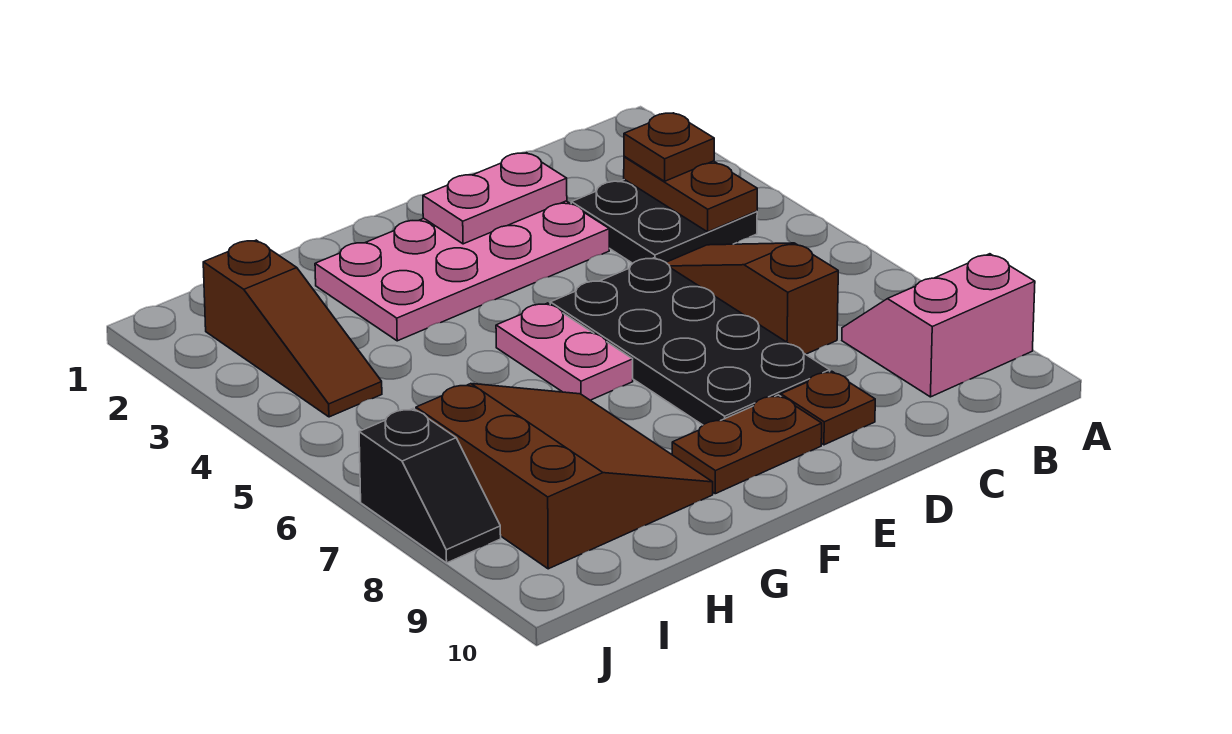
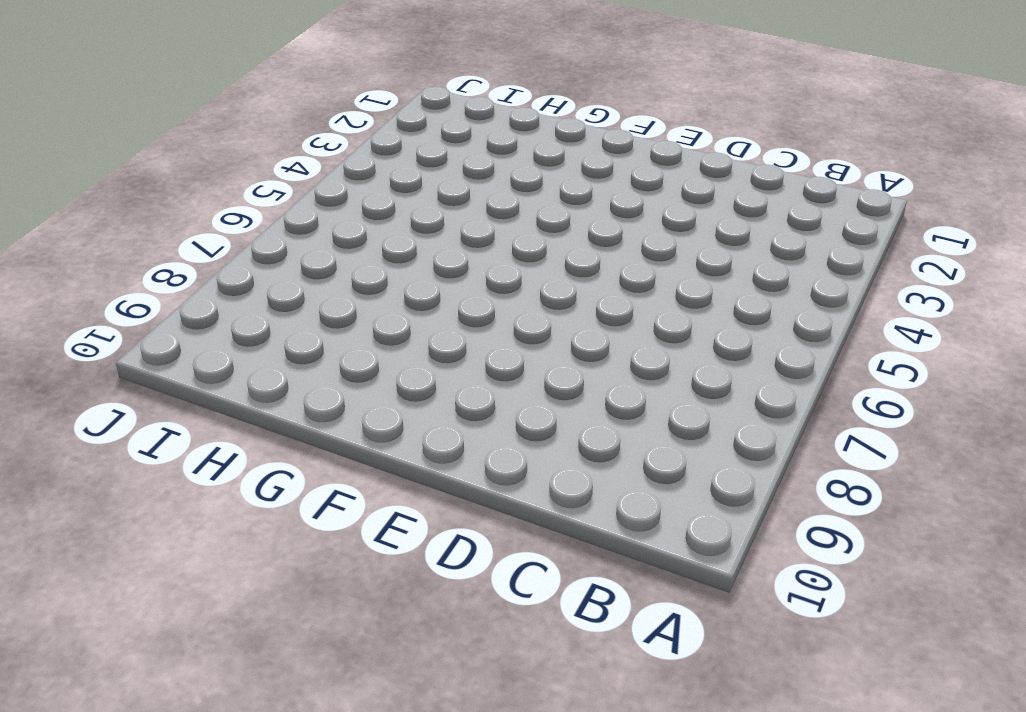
none -> pink 2x2 slope [842,254,1035,397]
none -> black 2x2 plate [571,179,757,263]
none -> brown 1x3 slope [666,243,838,354]

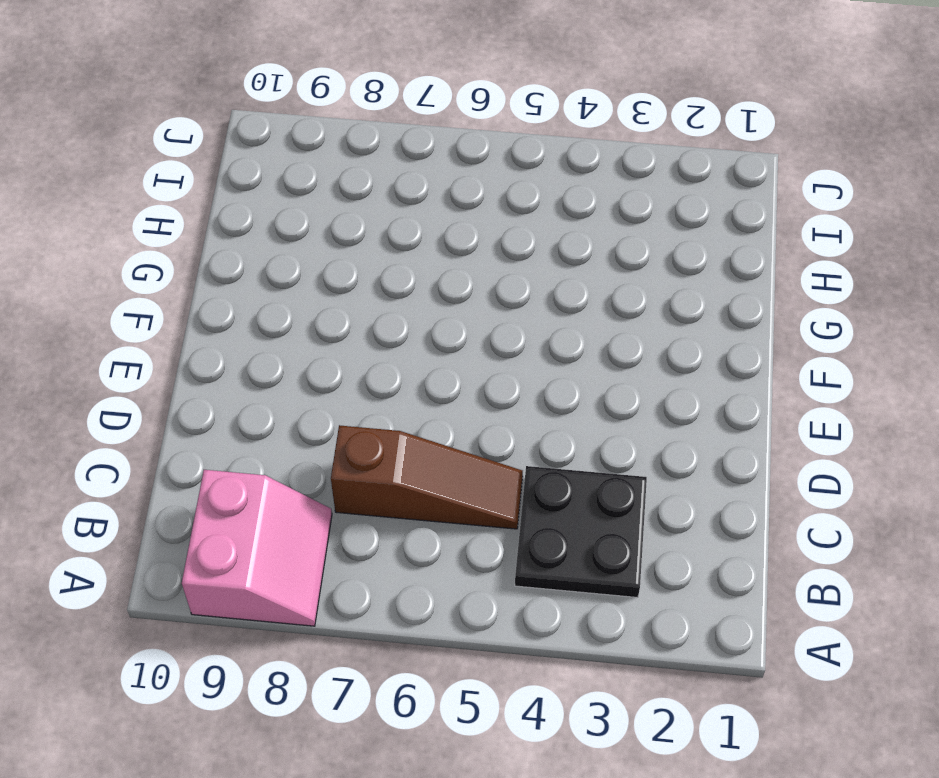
none -> pink 2x4 plate [315,201,609,341]
none -> black 2x4 plate [550,258,830,425]
none -> brown 1x1 plate [781,371,875,445]

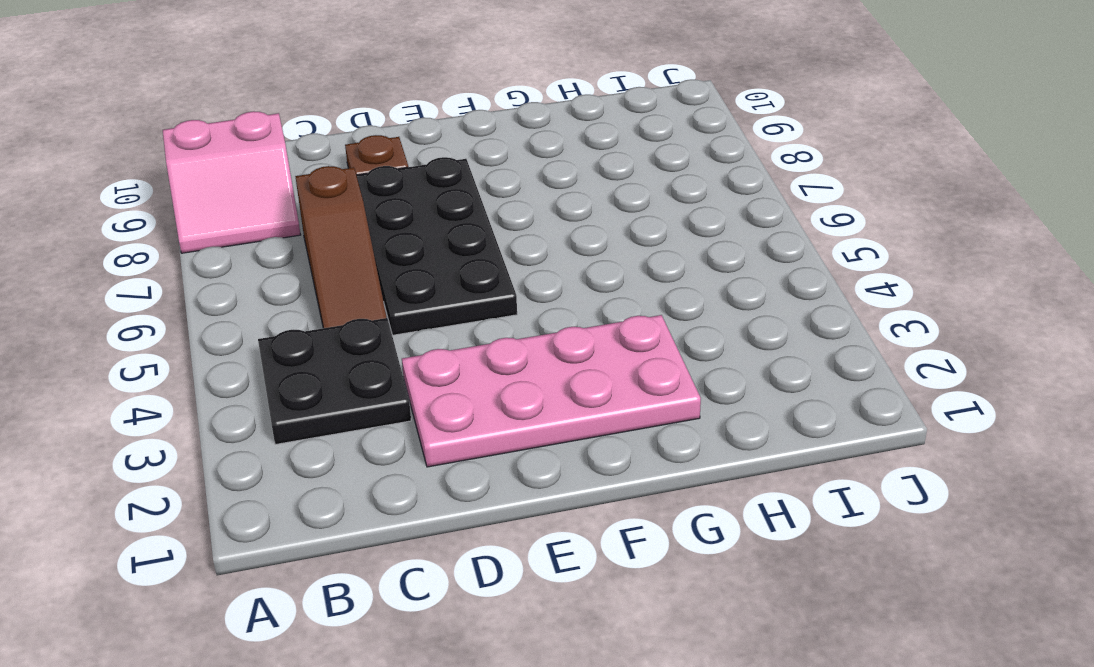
none -> brown 1x2 plate [672,395,822,494]
none -> pink 1x2 plate [496,303,633,400]
none -> brown 3x3 slope [416,384,713,569]

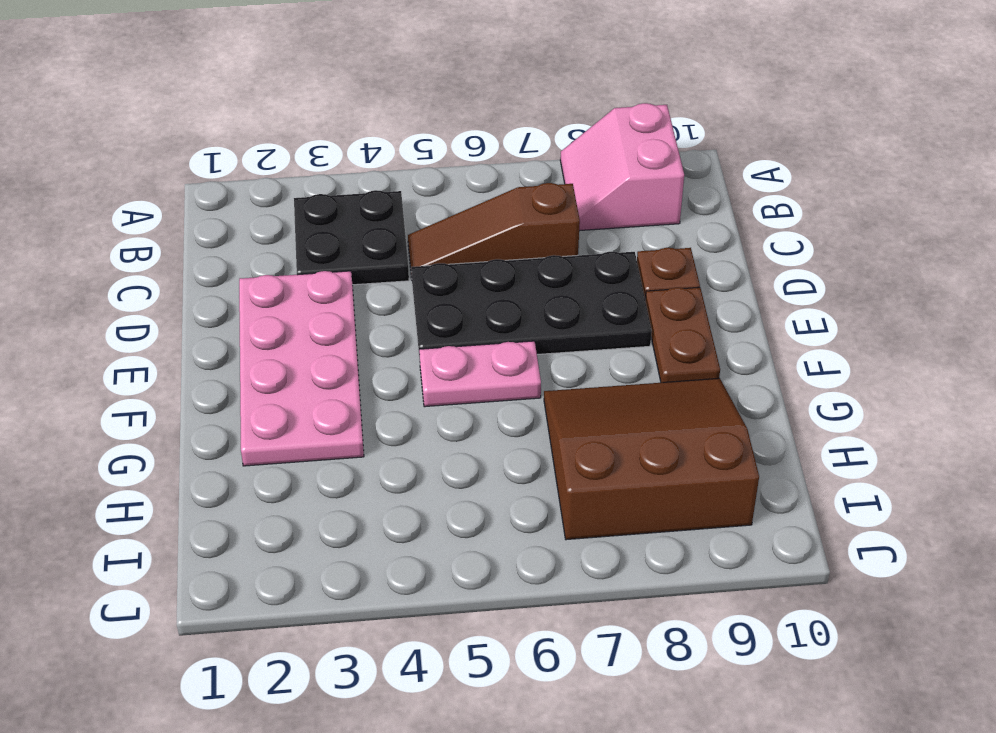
none -> brown 1x3 slope [203,240,382,417]
none -> black 1x2 slope [359,408,501,563]
none -> brown 1x2 plate [624,156,757,232]

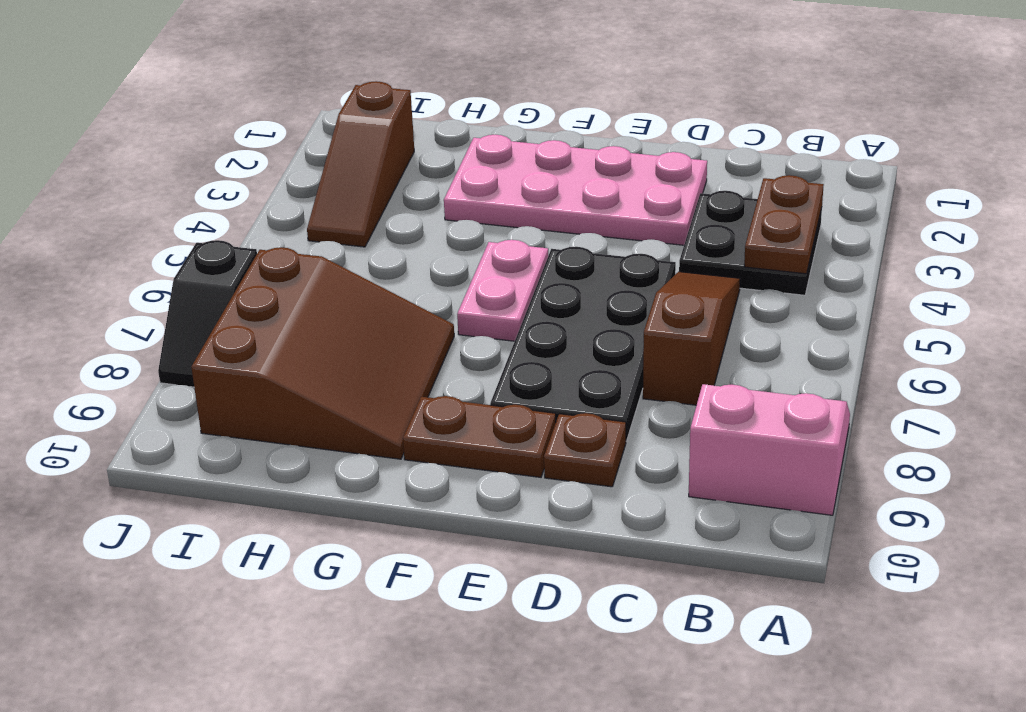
none -> pink 1x2 plate [423,153,567,244]
none -> brown 1x1 plate [624,113,714,181]

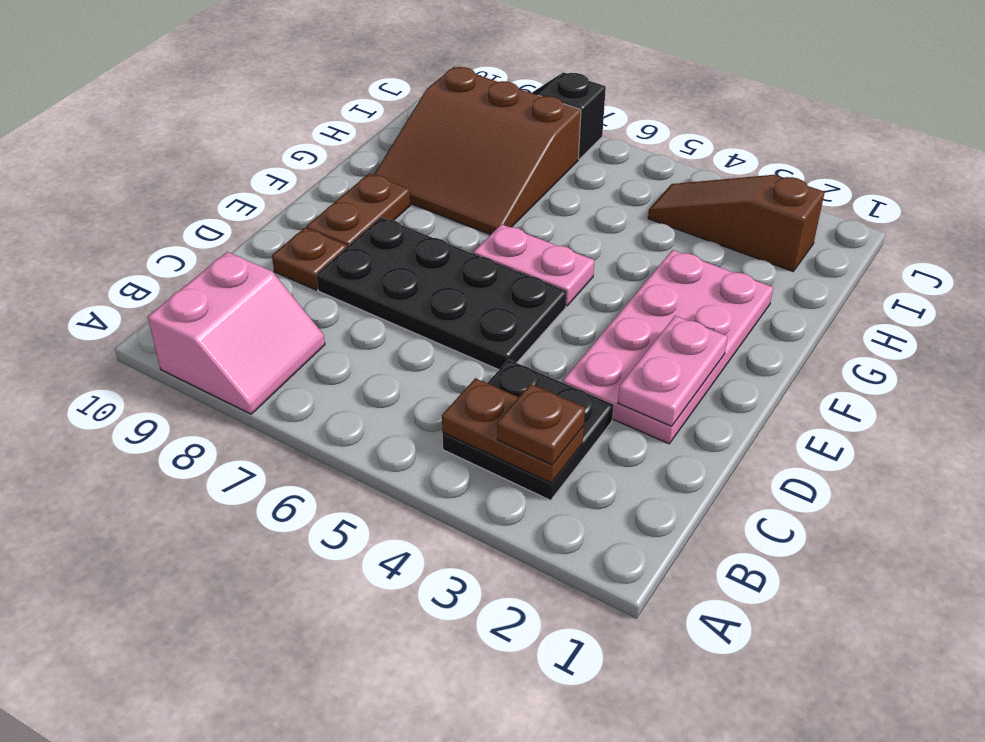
none -> brown 1x3 slope [666,243,838,354]

